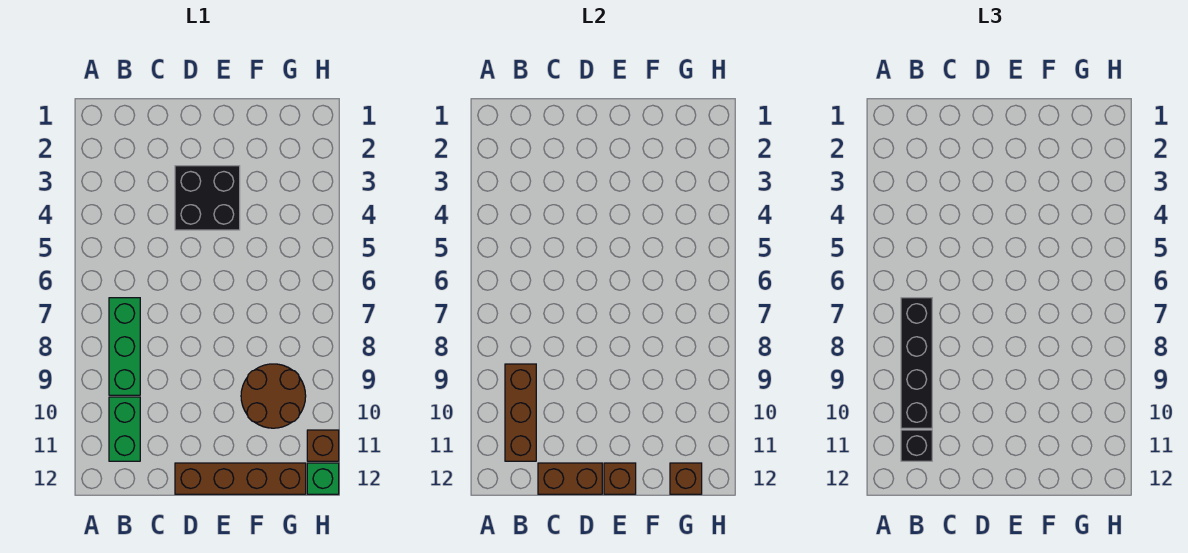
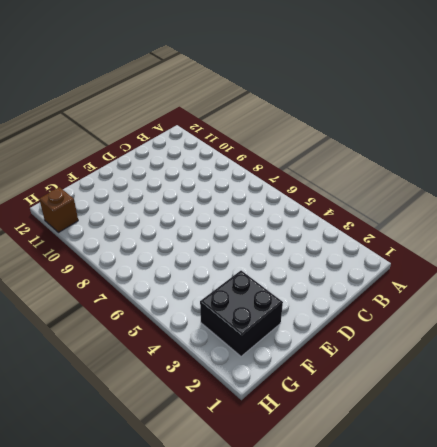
black 2x2 brick [200,271,283,356] -> black 2x2 brick moved to [175,166,240,230]
none -> green 1x3 brick [109,298,140,395]
none -> green 1x2 brick [109,397,140,461]
none -> brown 1x4 brick [175,463,306,494]

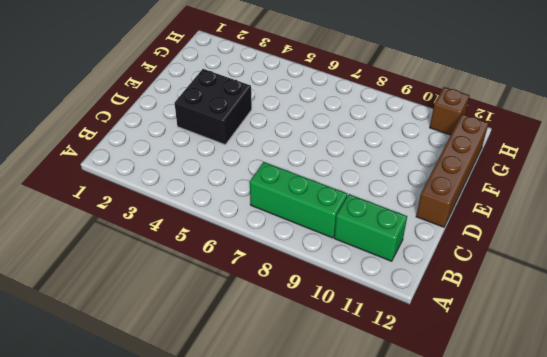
none -> brown 2x2 round brick [241,364,306,428]
none -> green 1x1 brick [307,463,339,494]
none -> brown 1x3 brick [505,364,536,461]

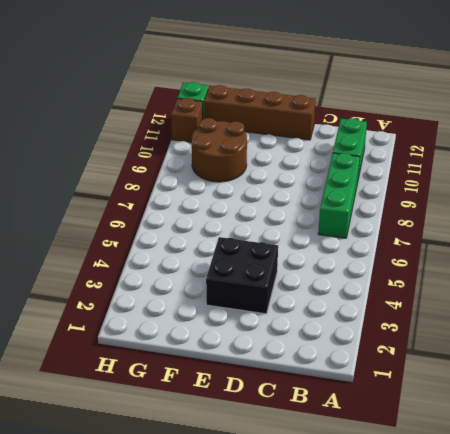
none -> brown 1x3 brick [505,364,536,461]
none -> brown 1x2 brick [538,463,602,494]
none -> brown 1x1 brick [604,463,636,494]

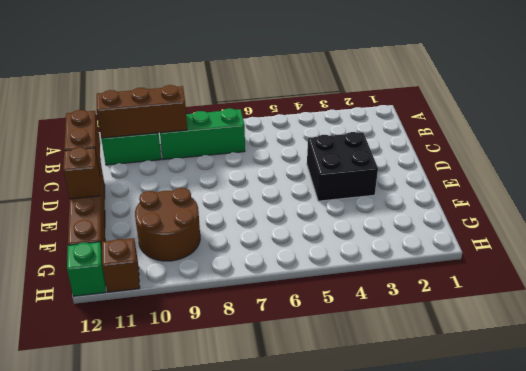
none -> brown 1x1 brick [670,463,702,494]
none -> black 1x4 brick [901,298,932,428]
none -> black 1x1 brick [901,430,932,461]

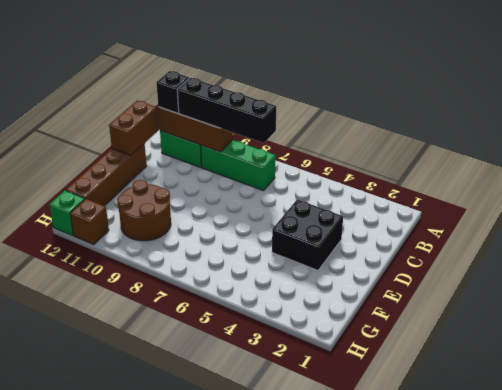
none -> brown 1x1 brick [604,463,636,494]
none -> brown 1x1 brick [670,463,702,494]

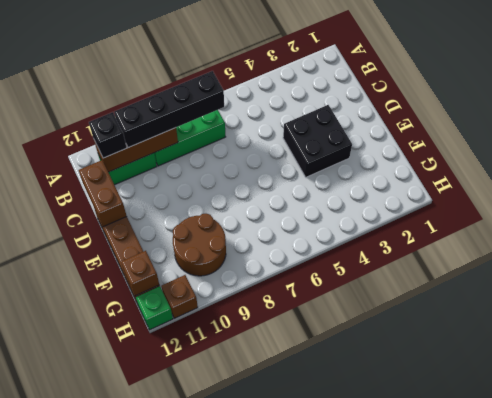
none -> brown 1x1 brick [604,463,636,494]

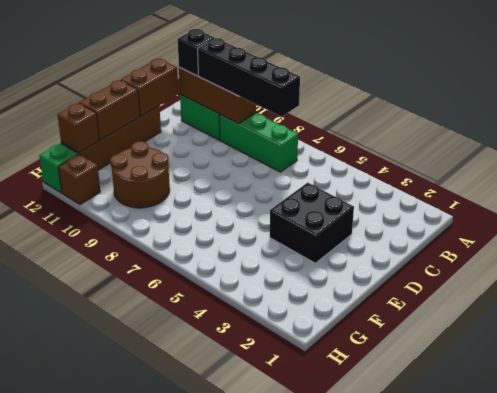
brown 1x2 brick [79,80,140,140] -> brown 1x1 brick [604,463,636,494]

